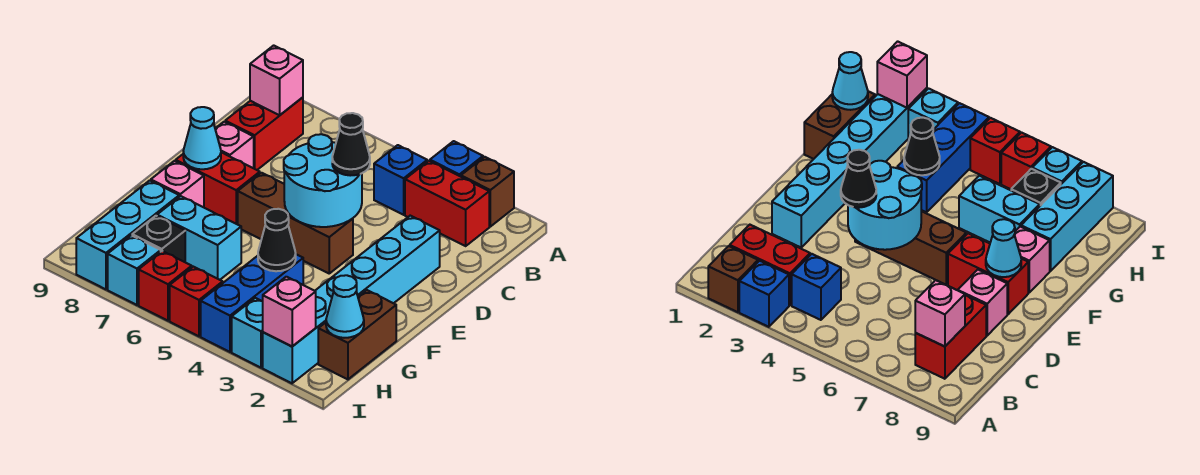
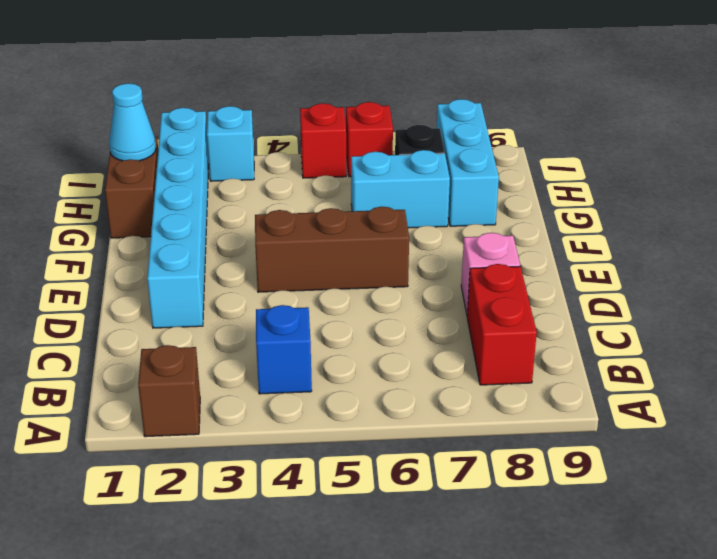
none -> blue 1x1 brick [430,141,483,177]
none -> red 1x2 brick [405,161,489,246]
none -> red 1x2 brick [176,152,260,224]

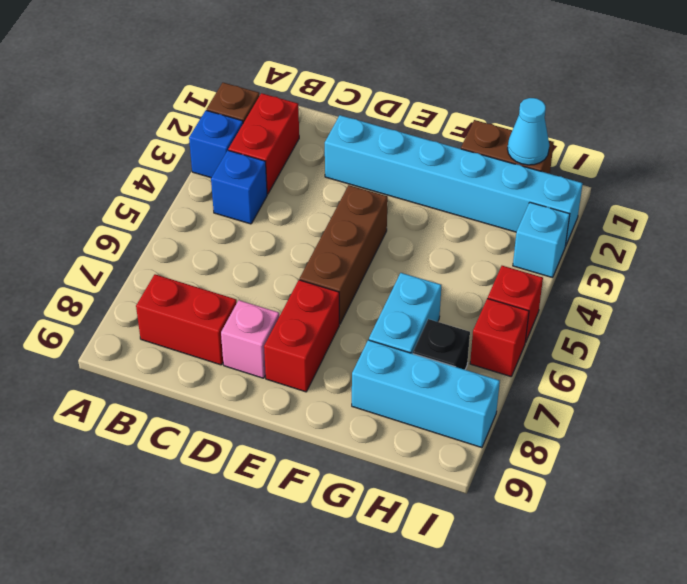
none -> pink 1x1 brick [151,161,204,207]
none -> blue 1x3 brick [201,254,303,352]
none -> cyan 1x1 brick [108,235,161,305]

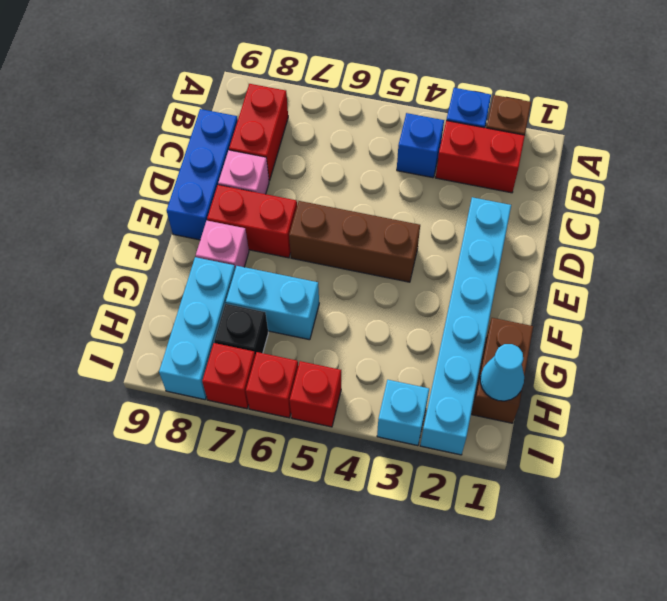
blue 1x3 brick [167,109,238,240] -> blue 1x3 brick moved to [201,254,303,352]
red 1x1 brick [202,343,255,409] -> cyan 1x1 brick [108,235,161,305]
none -> pink 1x1 brick [250,45,303,115]
none -> cyan 2x2 round brick [284,134,362,227]
none -> cyan 1x1 cone [183,107,221,169]

